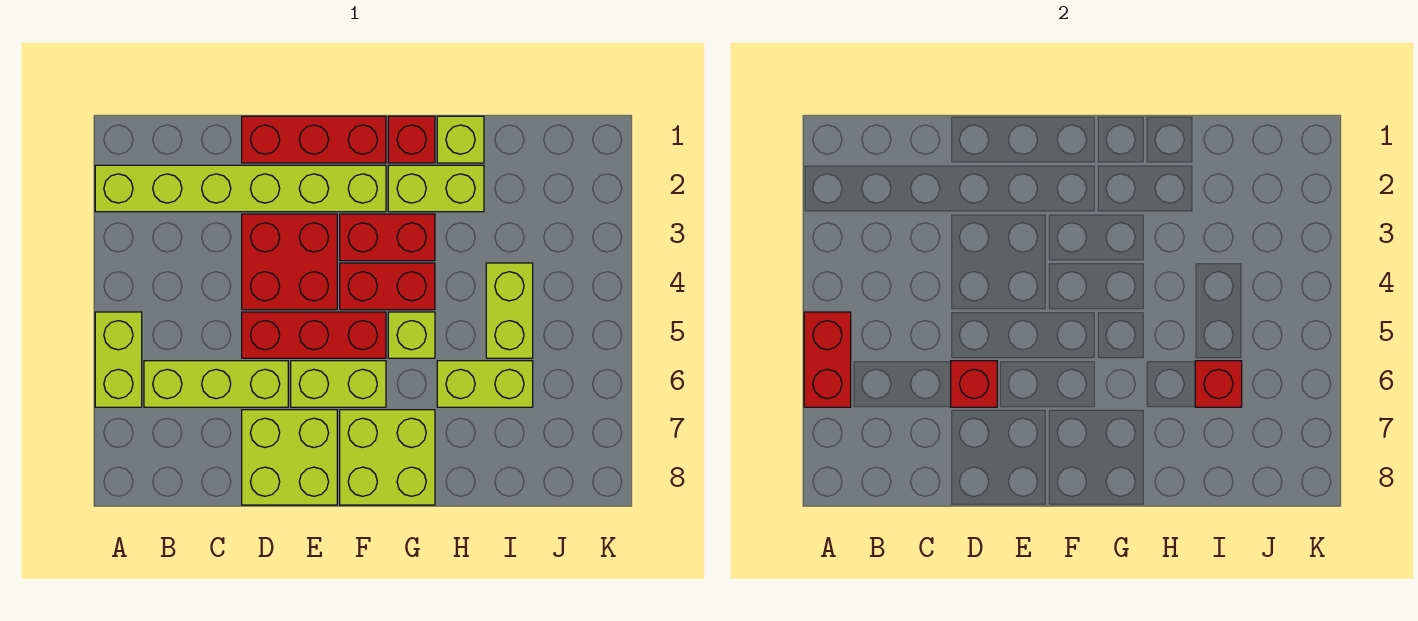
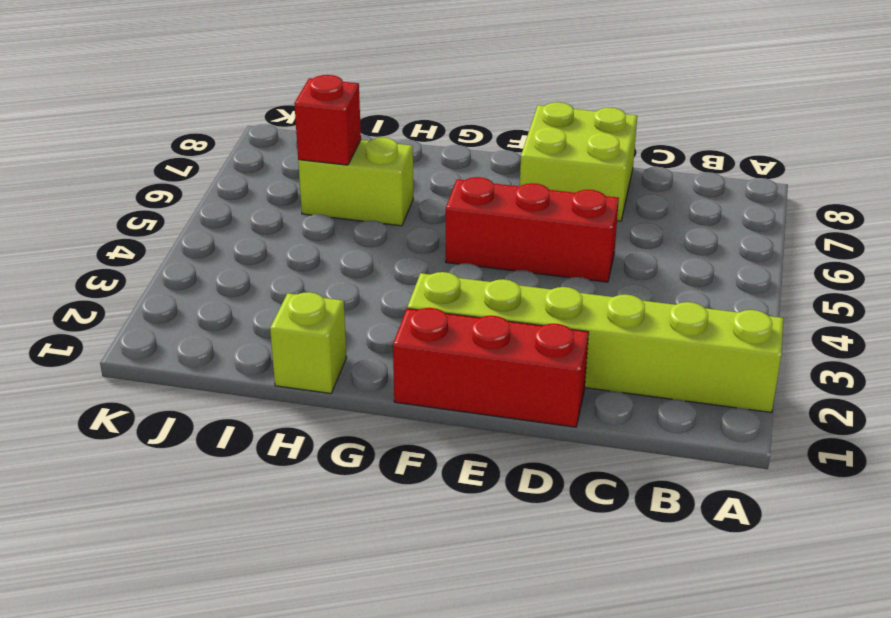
none -> lime 1x2 brick [95,312,142,407]
none -> lime 1x3 brick [144,361,288,407]
none -> red 2x2 brick [242,214,337,310]

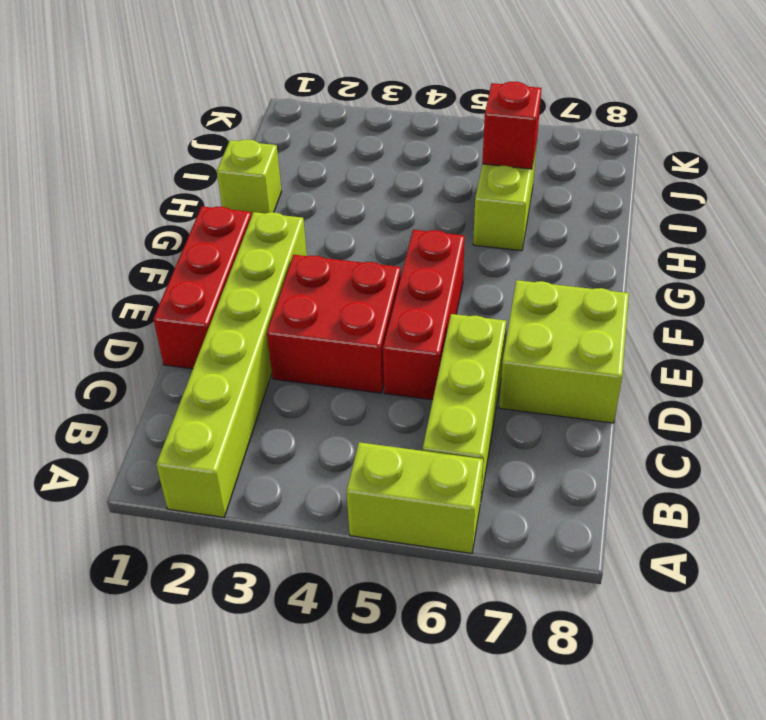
none -> lime 1x2 brick [291,361,386,407]
none -> red 1x2 brick [340,214,435,261]
none -> red 1x2 brick [340,263,435,310]

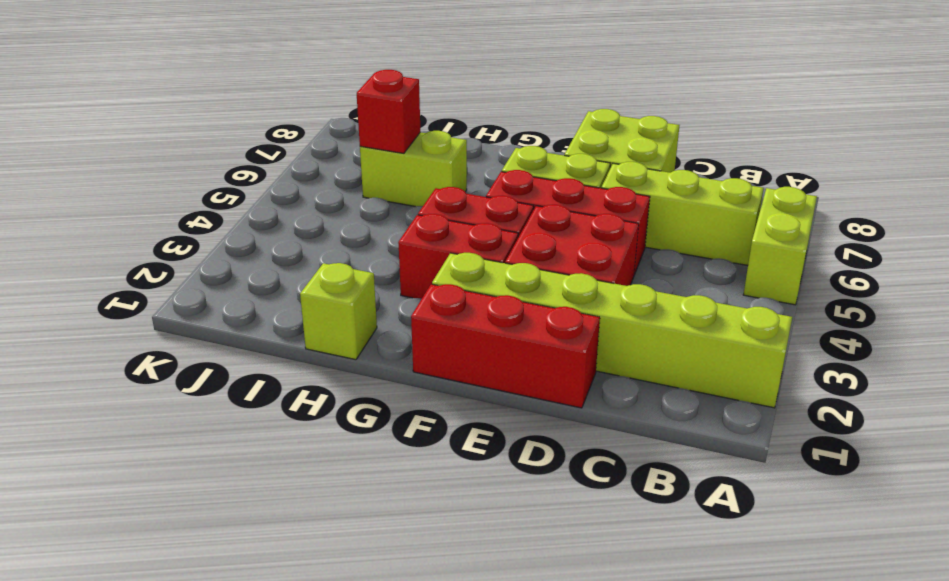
none -> lime 2x2 brick [340,410,435,505]
none -> red 1x1 brick [388,116,435,163]
none -> lime 1x2 brick [388,165,484,212]

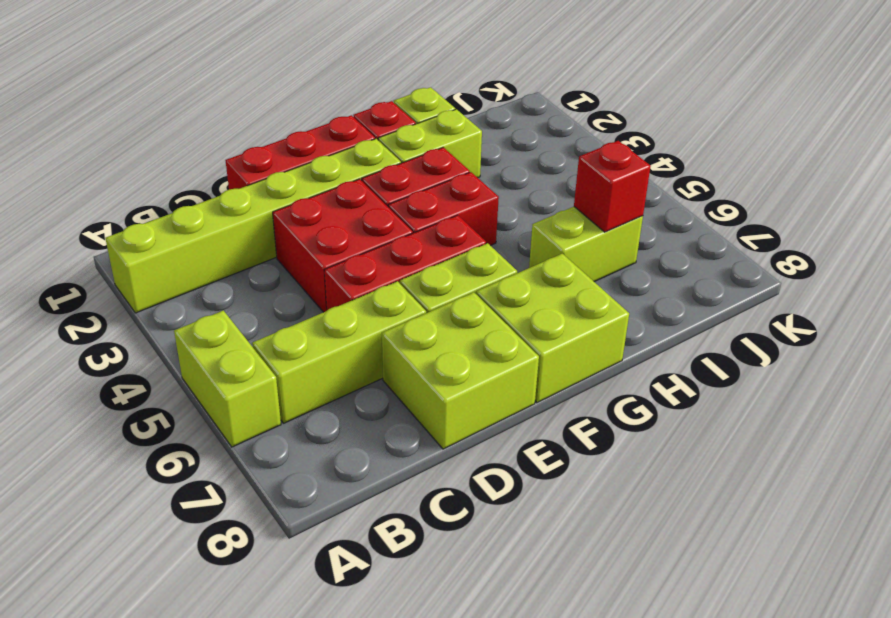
none -> lime 1x1 brick [388,312,435,358]
none -> lime 1x2 brick [486,263,533,358]
none -> red 1x2 brick [804,312,851,407]

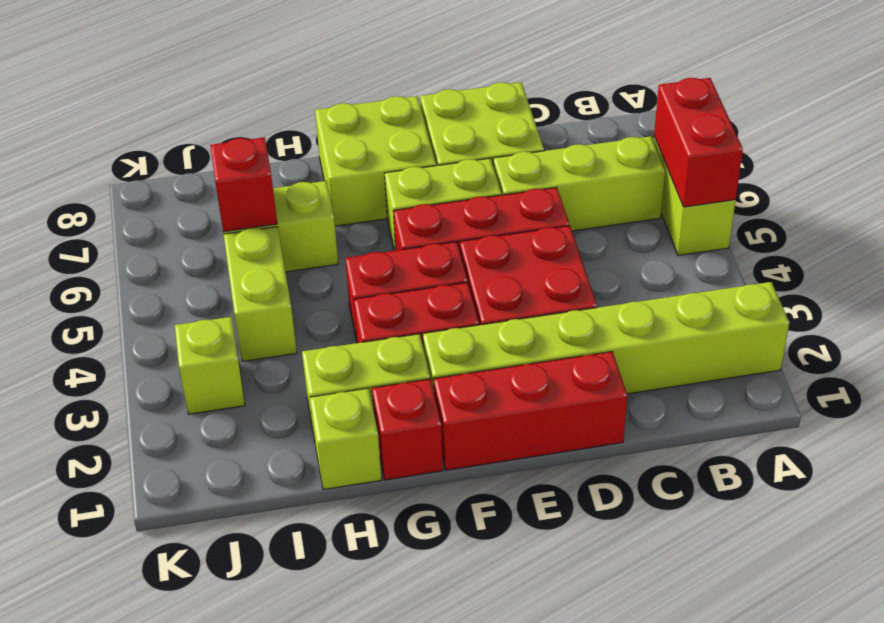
lime 1x1 brick [175,317,245,414] -> lime 1x1 brick moved to [388,312,435,358]
none -> red 1x1 brick [951,361,997,407]

